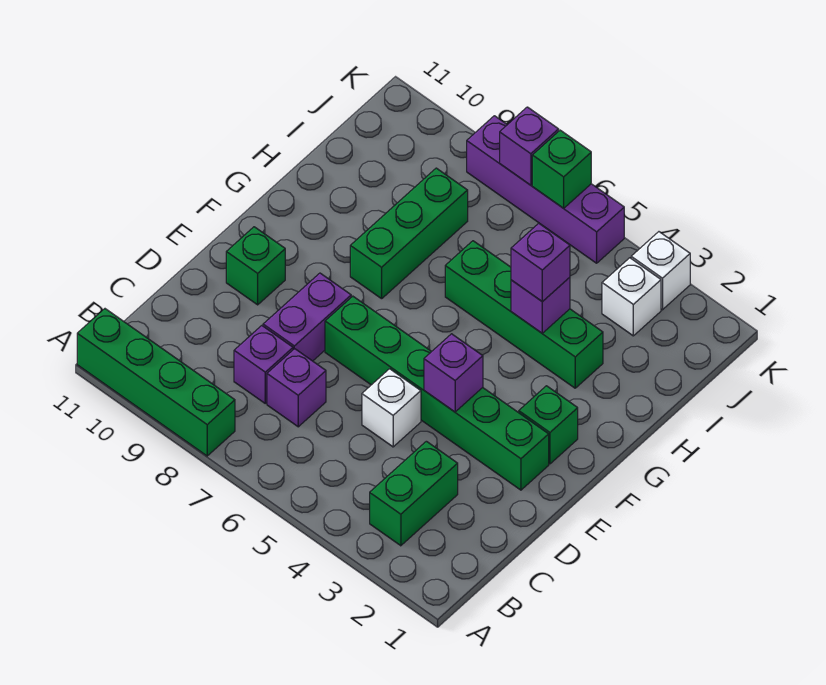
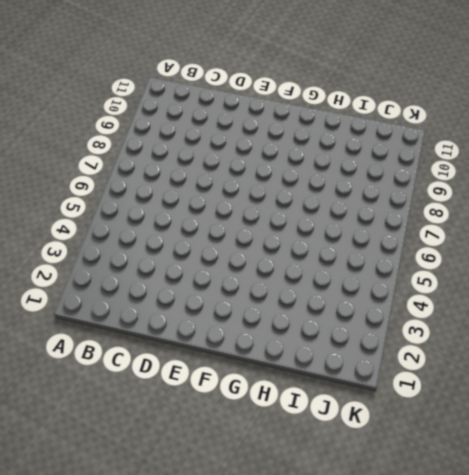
none -> green 1x4 brick [77,309,235,456]
none -> green 1x2 brick [370,441,458,546]
none -> purple 1x1 brick [267,349,326,427]

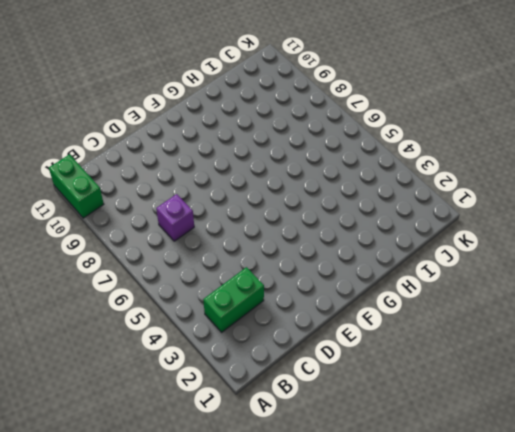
green 1x2 brick [49,154,104,218] -> green 1x4 brick [77,309,235,456]
none -> purple 1x1 brick [234,326,293,403]
none -> white 1x1 brick [362,369,421,447]
none -> purple 1x2 brick [263,273,351,361]

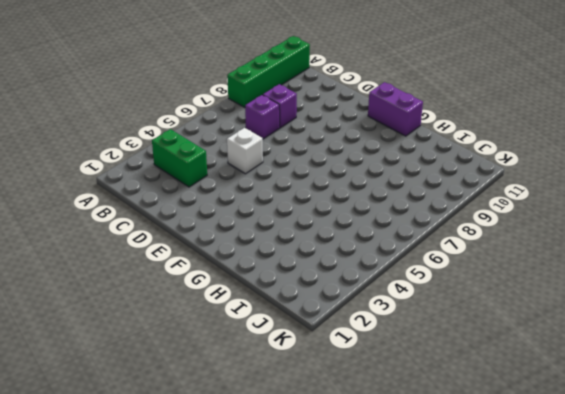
purple 1x2 brick [368,82,423,136] -> purple 1x2 brick moved to [263,273,351,361]
none -> green 1x6 brick [325,296,549,490]
none -> green 1x1 brick [226,227,285,305]
none -> green 1x1 brick [519,386,578,464]

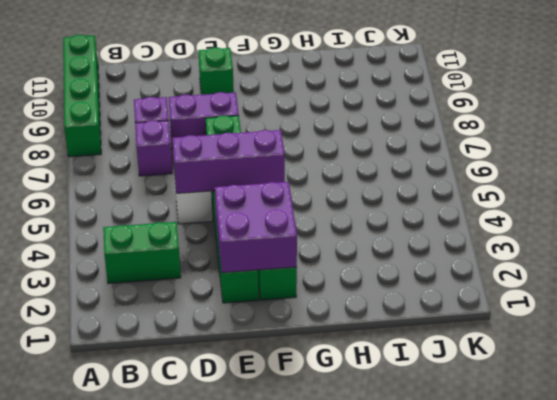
purple 1x3 brick [172,130,285,193] -> none
purple 2x2 brick [215,182,297,273] -> none
none -> green 1x3 brick [350,168,468,299]
none -> green 1x4 brick [445,241,603,388]
none -> white 1x1 brick [602,258,661,336]

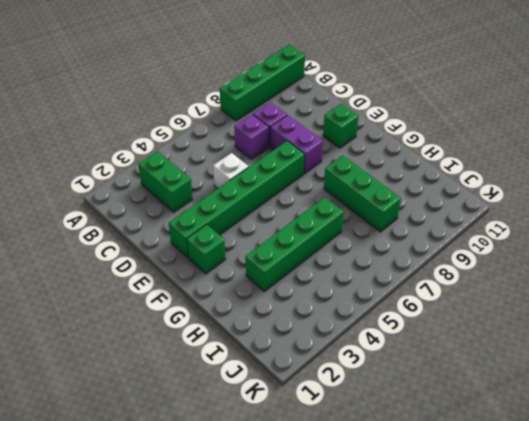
none -> white 1x1 brick [602,258,661,336]
none -> white 1x1 brick [631,232,690,310]
none -> purple 1x4 brick [467,116,624,263]

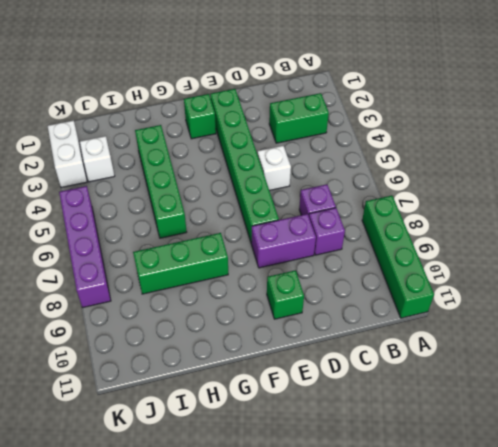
white 1x2 brick [48,120,87,188] -> white 1x1 brick [631,232,690,310]
none -> purple 1x1 brick [424,334,483,412]
none -> purple 1x1 brick [511,277,570,333]
none -> green 1x1 brick [532,130,591,208]

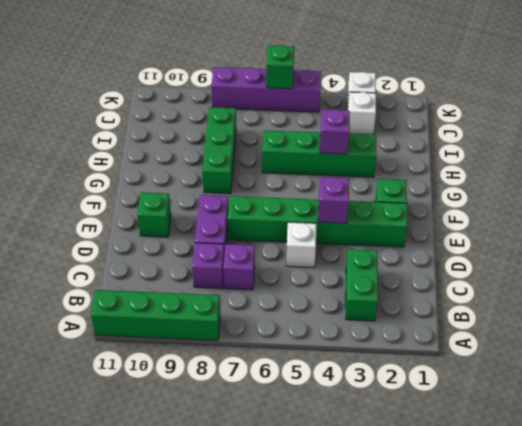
none -> purple 1x1 brick [500,107,559,185]
none -> purple 1x1 brick [511,223,570,302]

